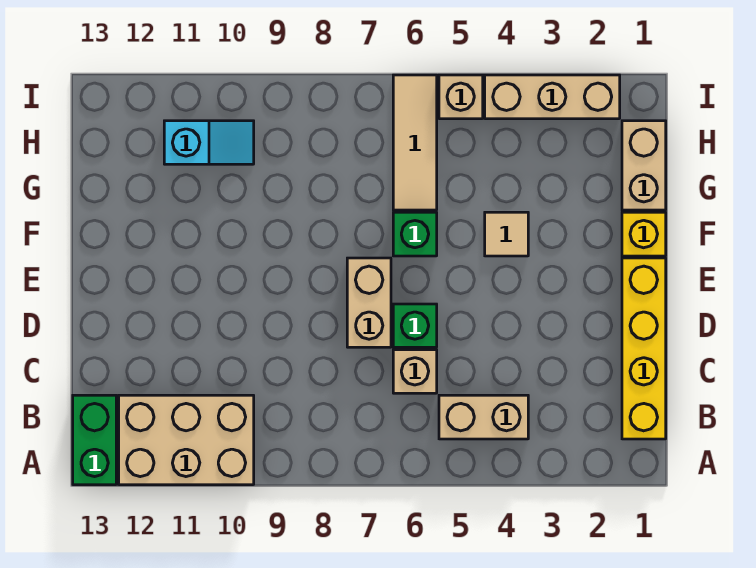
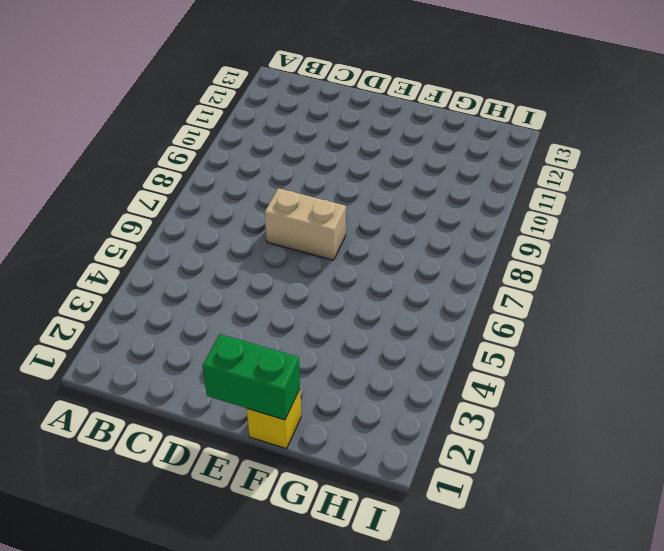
green 1x2 brick [203,334,300,420] -> green 1x2 brick moved to [73,395,116,485]
none -> tan 2x3 brick [119,395,254,485]
none -> yellow 1x4 brick [622,258,666,439]
none -> tan 1x2 brick [439,395,528,439]

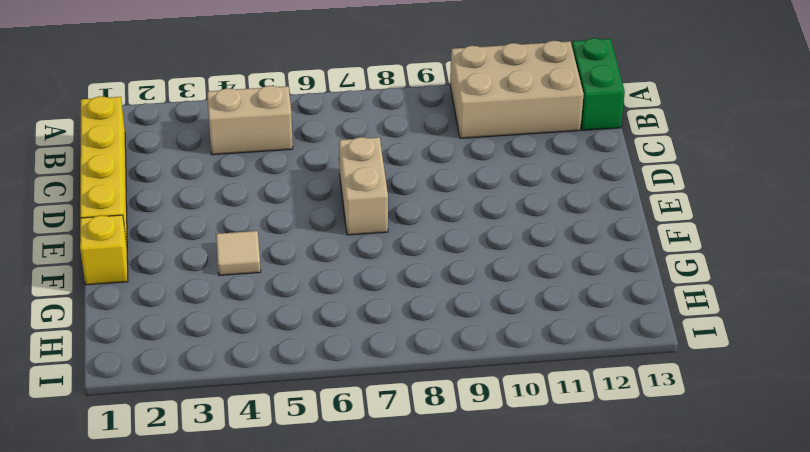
none -> tan 1x1 brick [393,350,437,393]
none -> green 1x1 brick [393,304,437,347]
none -> green 1x1 brick [393,212,437,256]

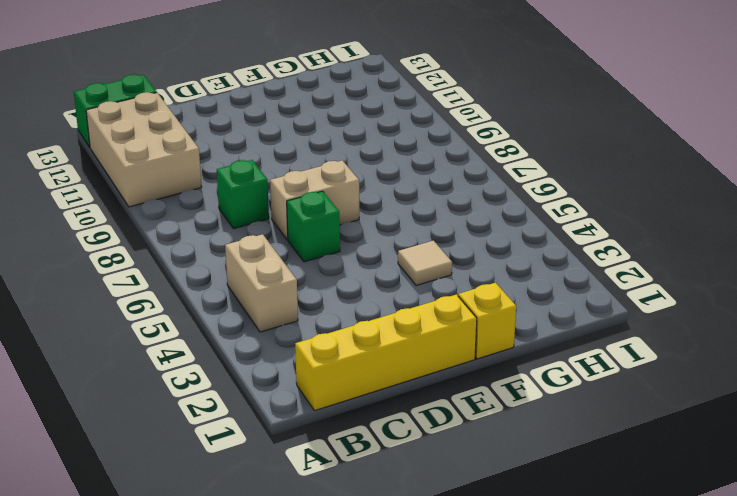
green 1x1 brick [217,160,269,229] -> green 1x1 brick moved to [393,212,437,256]
none -> tan 1x1 brick [393,350,437,393]
none -> tan 1x2 brick [622,121,666,210]
none -> tan 1x3 tile [393,75,437,210]

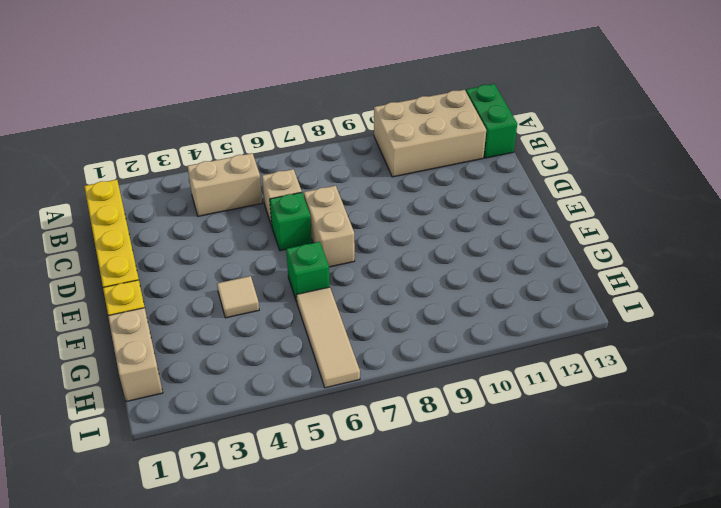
none -> cyan 1x2 slope [164,121,254,164]
none -> tan 1x3 brick [485,75,620,119]
none -> tan 1x1 brick [439,75,483,119]

